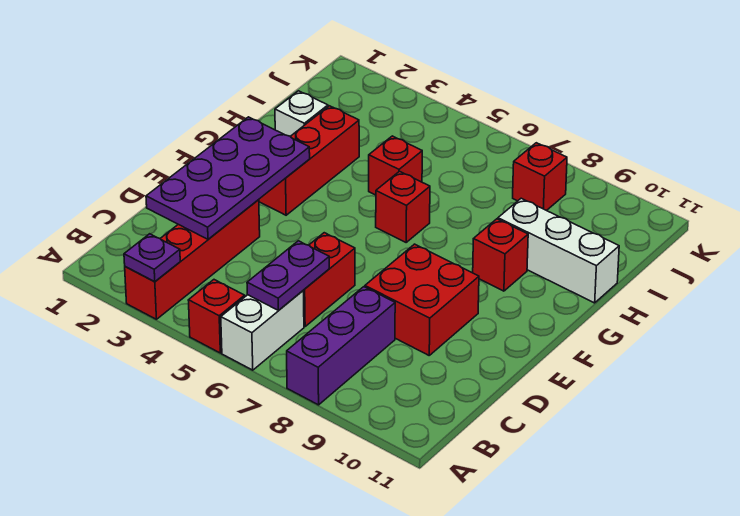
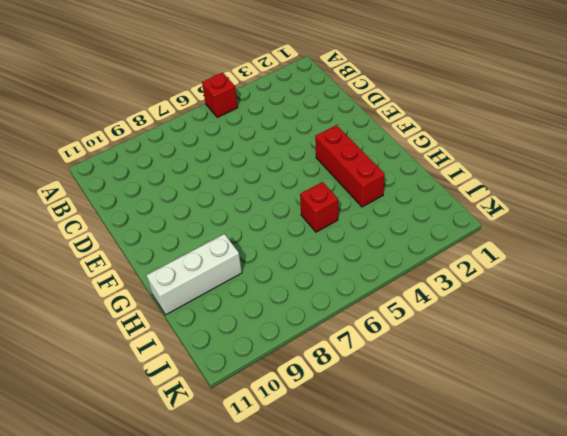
none -> red 1x4 brick [125,200,260,319]
none -> white 1x2 brick [221,291,304,370]
none -> purple 1x3 brick [287,287,395,405]

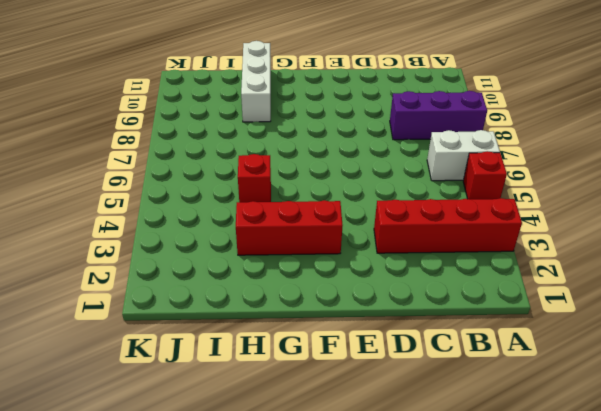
none -> red 1x2 brick [303,233,355,326]
none -> red 2x2 brick [365,244,479,355]
none -> red 1x1 brick [376,171,430,242]

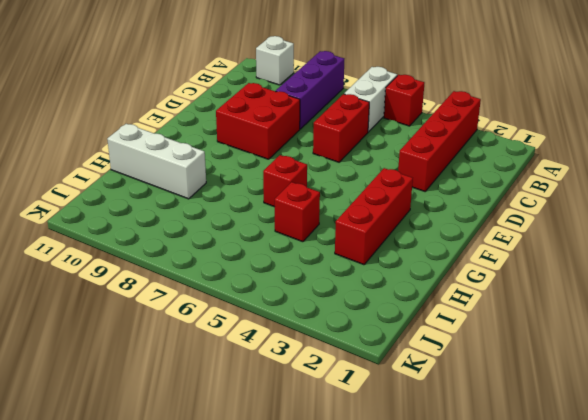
white 1x1 brick [256,36,294,85] -> white 1x1 brick moved to [275,91,328,136]
none -> red 1x1 brick [473,219,528,291]
none -> red 1x1 brick [513,143,567,211]
none -> purple 1x1 plate [124,234,180,282]

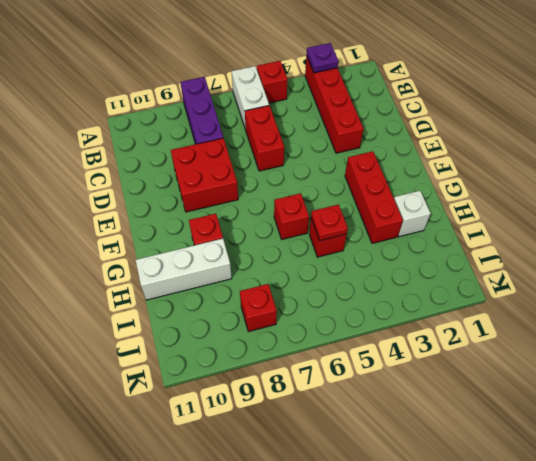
red 1x1 plate [311,204,348,241] -> none
none -> purple 1x2 plate [247,241,329,310]
none -> purple 2x4 plate [146,117,310,239]

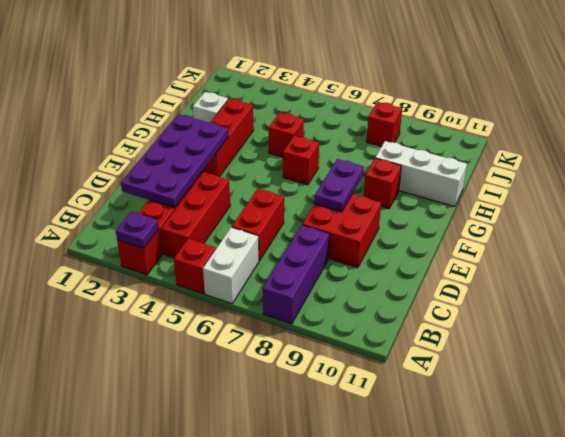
red 1x3 brick [161,172,230,258] -> none
purple 1x2 plate [314,159,364,212] -> purple 1x2 plate moved to [247,241,329,310]

